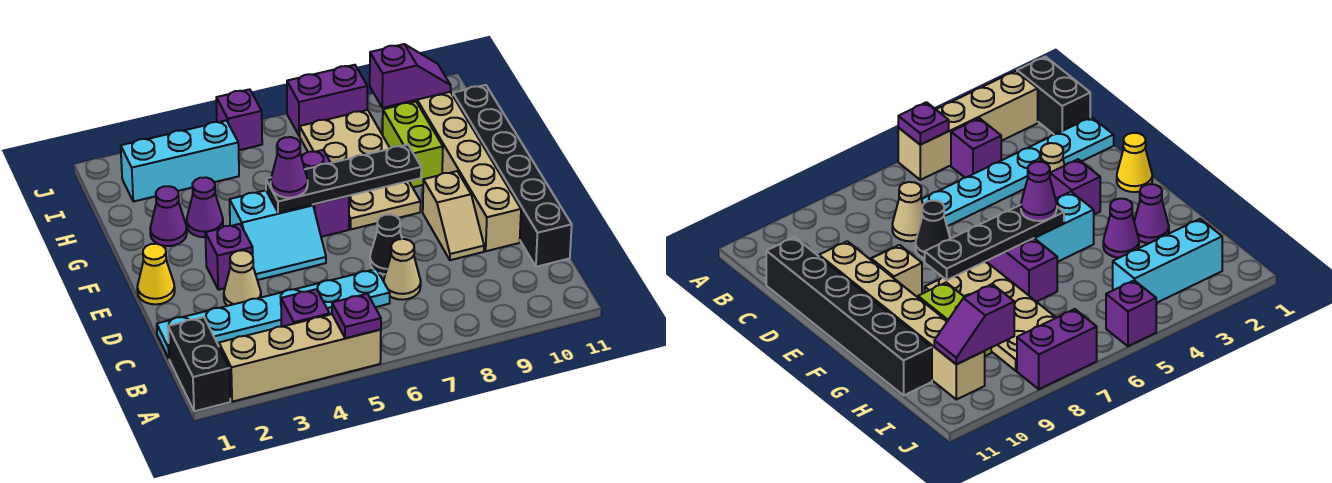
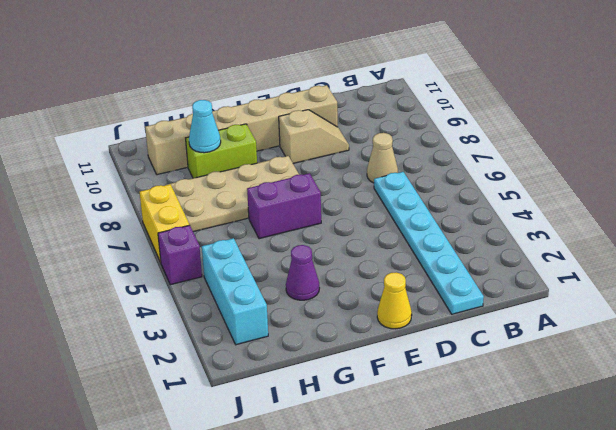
cyan 1x1 cone [189,100,221,153] -> none
yellow 1x2 brick [140,184,189,262] -> purple 1x2 brick [287,65,367,136]
none -> black 1x2 brick [168,317,230,411]
none -> tan 1x4 brick [219,314,381,402]
none -> purple 1x1 brick [281,289,330,327]

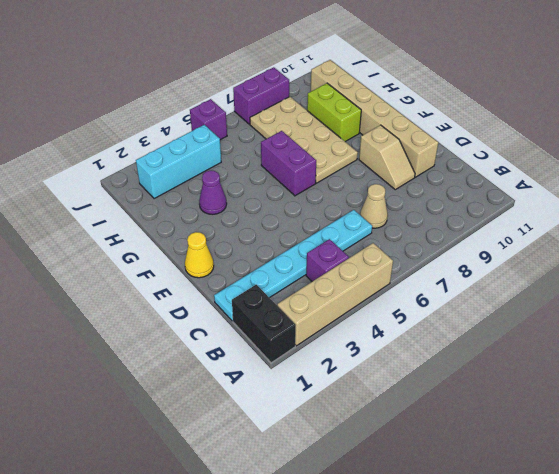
none -> black 1x6 brick [453,85,572,267]
none -> tan 1x1 cone [224,250,261,306]
none -> black 1x1 cone [370,214,402,274]

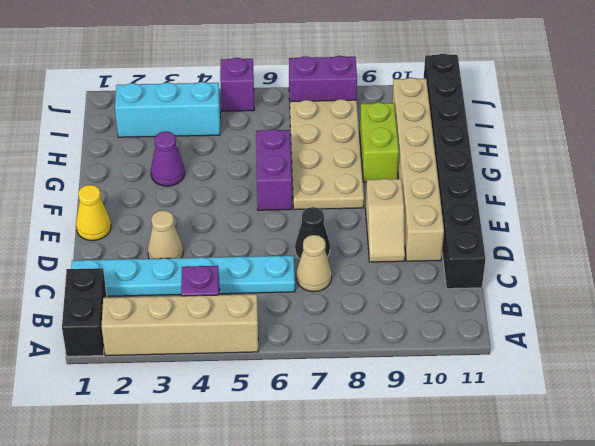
black 1x8 brick [424,54,485,289] -> black 1x6 brick [453,85,572,267]
none -> purple 1x1 brick [205,224,253,290]
none -> cyan 2x2 slope [230,190,326,280]
none -> purple 1x1 cone [150,186,187,246]

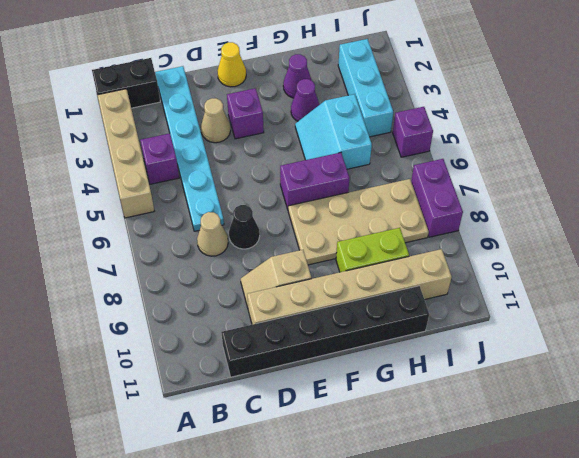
cyan 2x2 slope [295,94,372,169] -> cyan 2x2 slope moved to [230,190,326,280]
none -> purple 1x1 plate [332,294,381,338]
none -> black 1x4 plate [266,145,421,213]
none -> purple 1x2 slope [370,44,451,108]

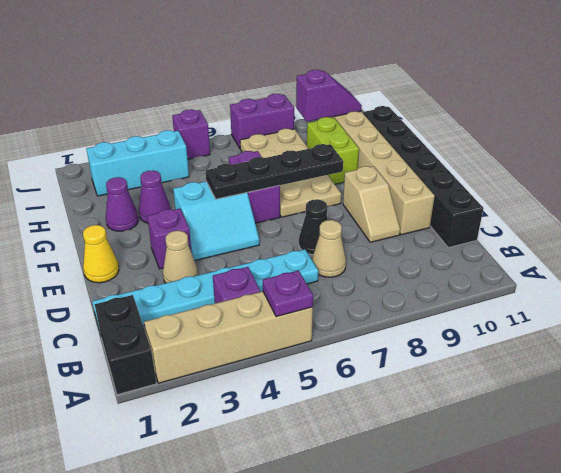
none -> purple 1x1 cone [271,137,308,198]

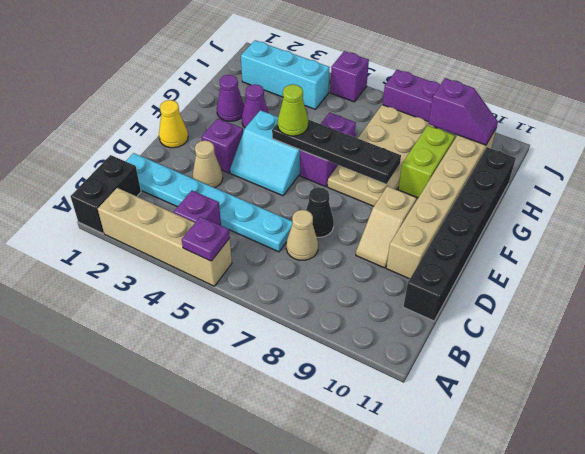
lime 1x1 cone [278,84,308,136] -> purple 1x1 cone [271,137,308,198]

